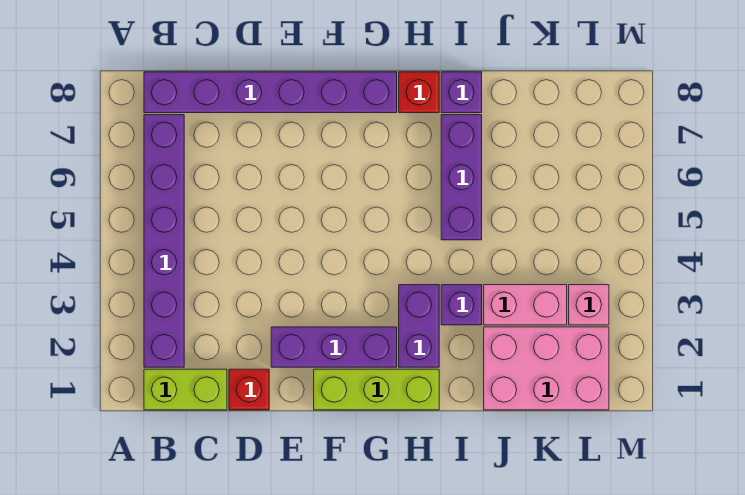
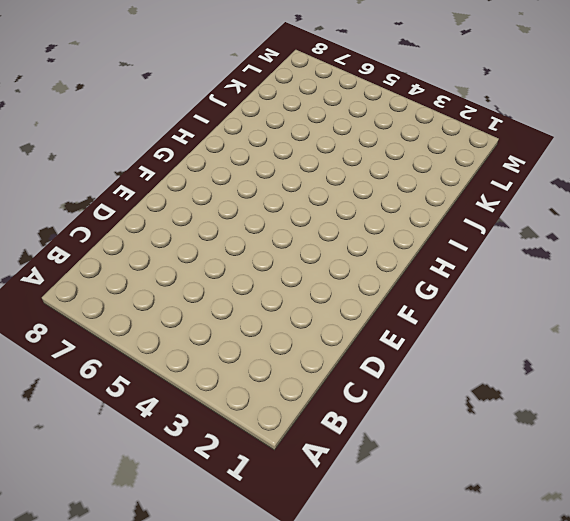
none -> lime 1x2 brick [144,369,227,410]
none -> purple 1x6 brick [144,115,184,367]
none -> purple 1x6 brick [144,72,397,113]

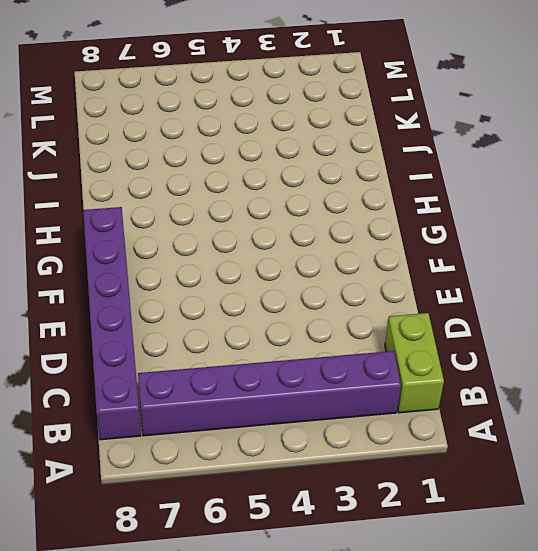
none -> red 1x1 brick [229,369,269,410]
none -> purple 1x3 brick [271,327,397,367]
none -> lime 1x3 brick [314,369,439,410]

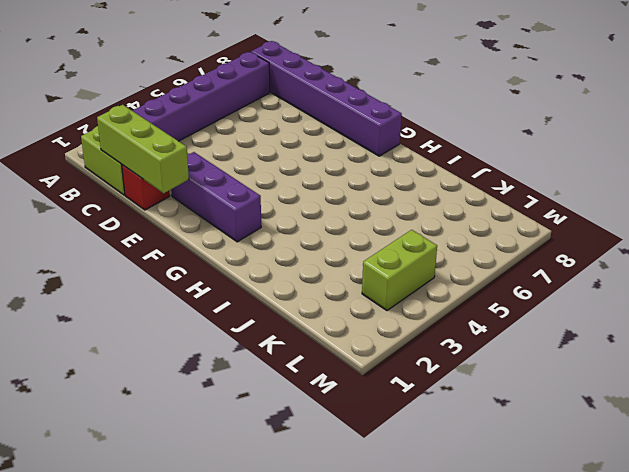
lime 1x3 brick [97,105,189,193] -> lime 1x3 brick moved to [314,369,439,410]
lime 1x2 brick [362,230,437,310] -> pink 1x1 brick [569,285,609,325]
none -> purple 1x2 brick [399,285,439,367]
none -> red 1x1 brick [399,72,439,113]
none -> purple 1x1 brick [441,285,482,325]

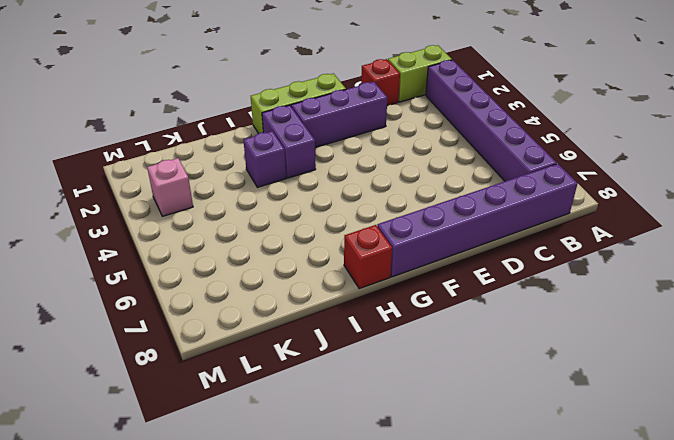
none -> purple 1x3 brick [441,115,482,240]
none -> purple 1x1 brick [441,72,482,113]
none -> pink 2x3 brick [484,327,609,410]

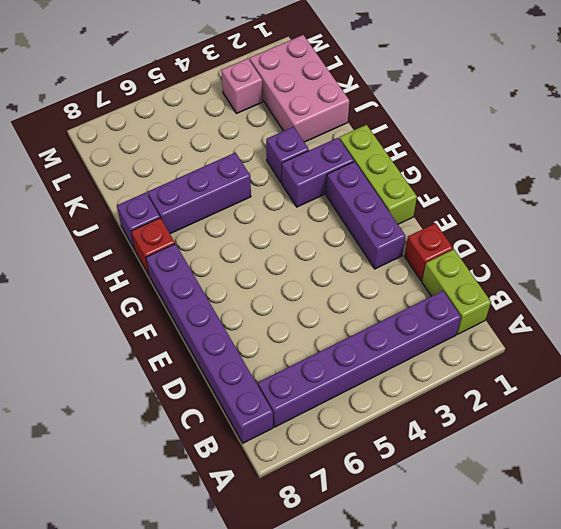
none -> pink 1x2 brick [484,285,567,325]

